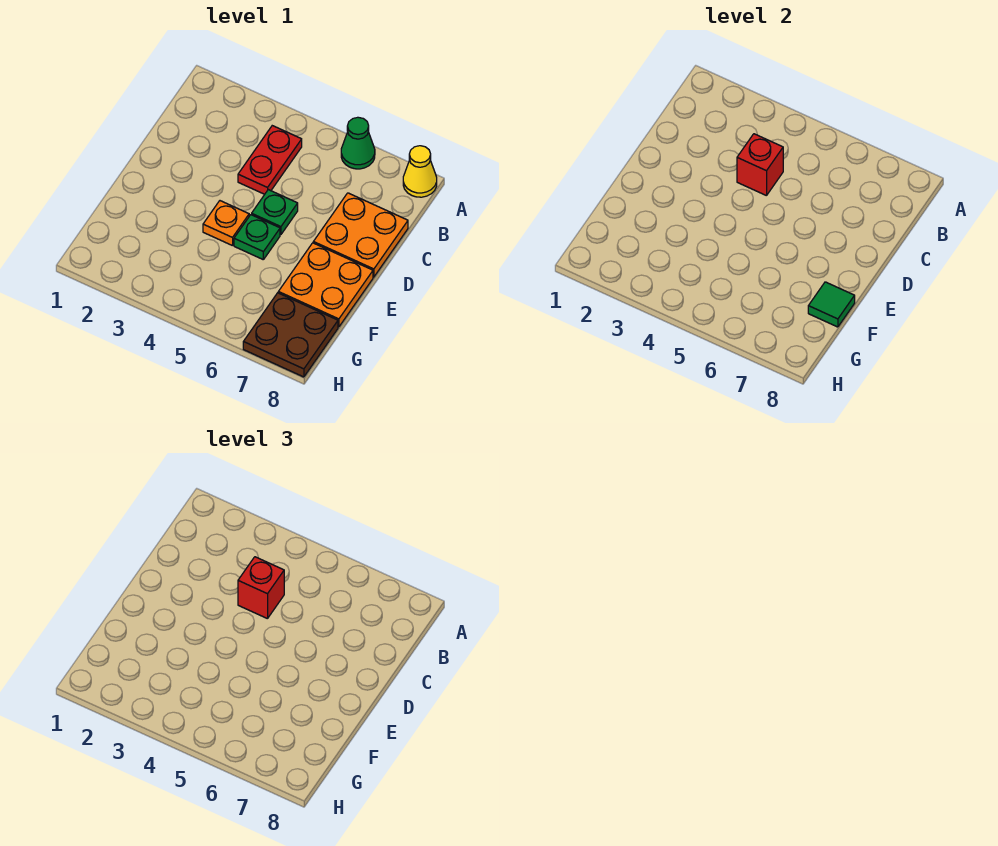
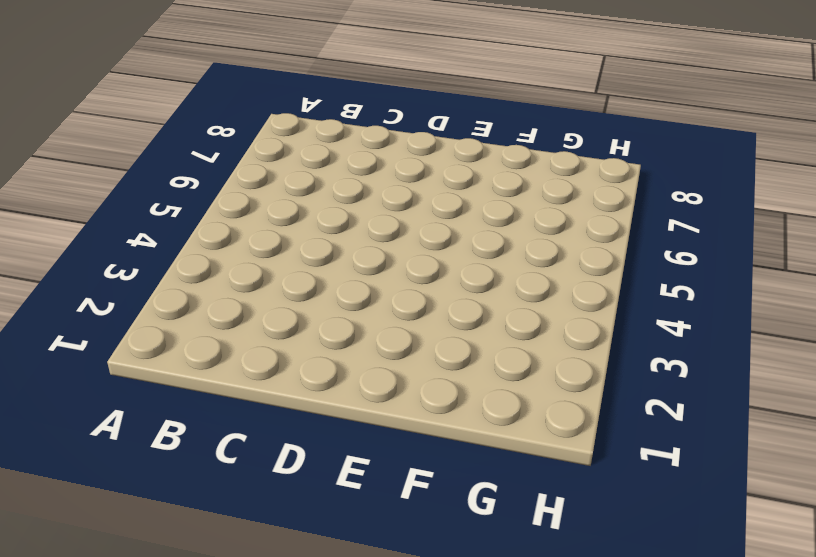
none -> green 1x1 cone [341,117,375,169]
none -> yellow 1x1 cone [403,146,437,197]
none -> red 1x2 plate [238,126,302,194]

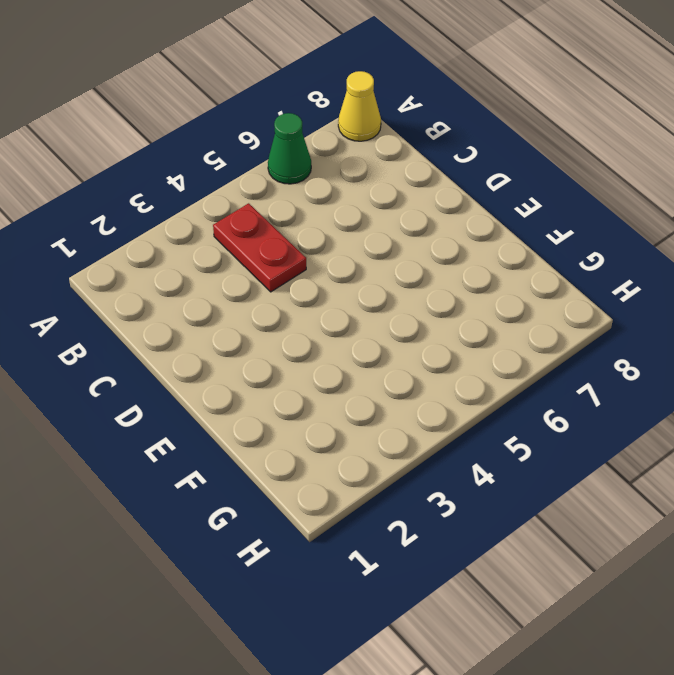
none -> orange 2x2 plate [313,193,408,277]
none -> green 1x1 plate [252,190,298,235]
none -> orange 1x1 plate [203,201,249,246]

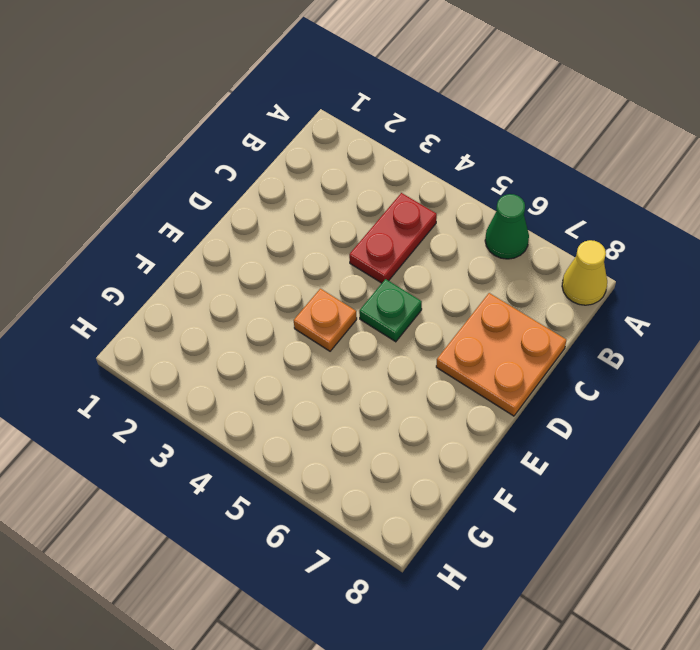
none -> green 1x1 plate [234,215,280,259]
none -> orange 2x2 plate [278,243,373,327]
none -> brown 2x2 plate [243,293,338,377]

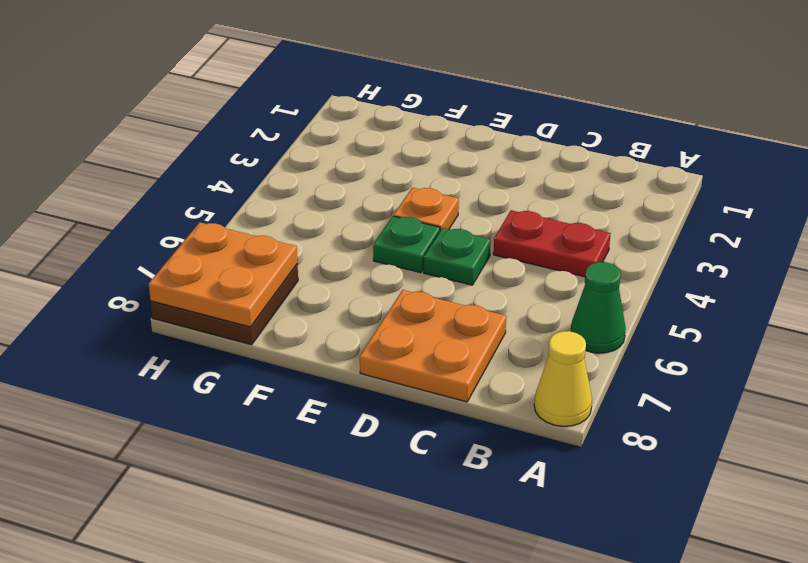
orange 2x2 plate [149,222,297,327] -> orange 2x2 plate moved to [278,243,373,327]
none -> red 1x1 brick [737,134,783,196]
none -> green 1x1 tile [808,282,855,327]
none -> red 1x1 brick [238,557,284,619]

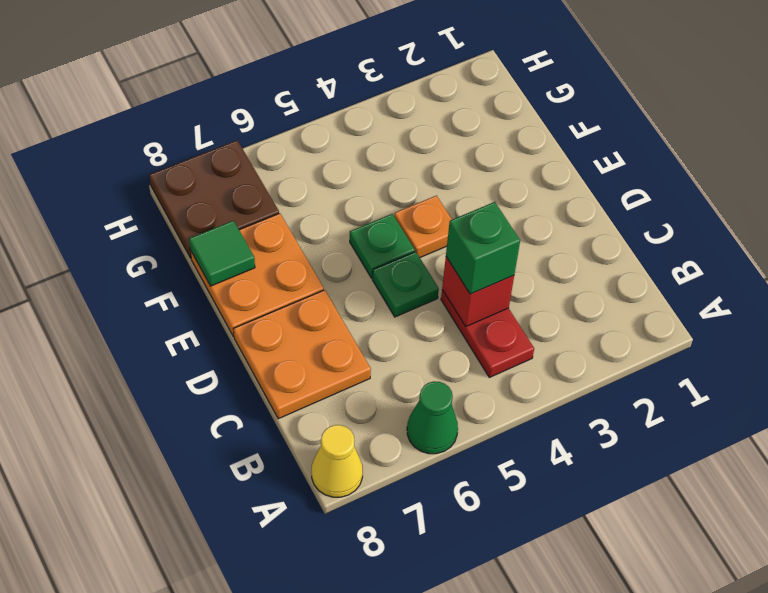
green 1x1 brick [446,202,520,294] -> red 1x1 brick [238,557,284,619]

